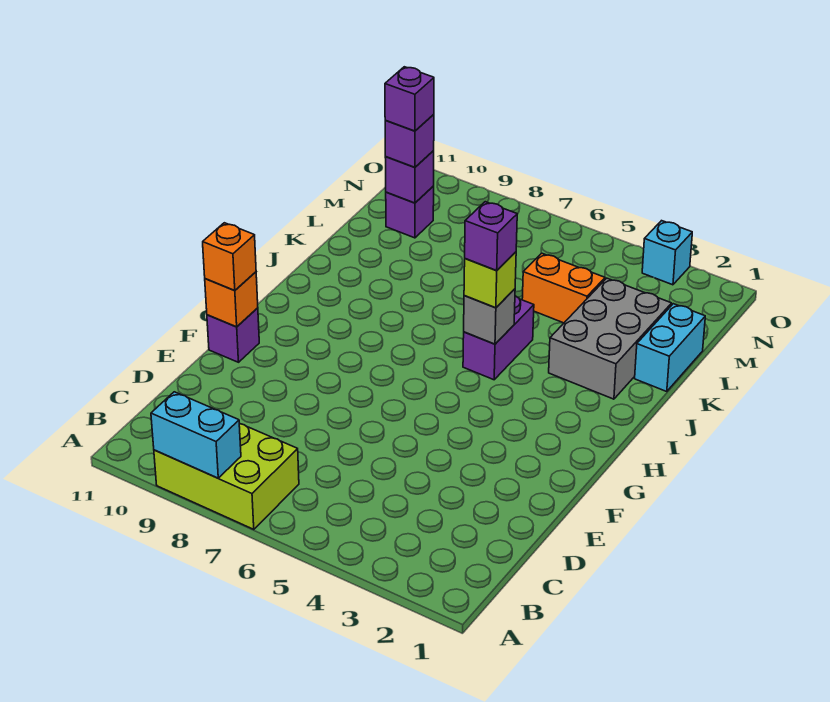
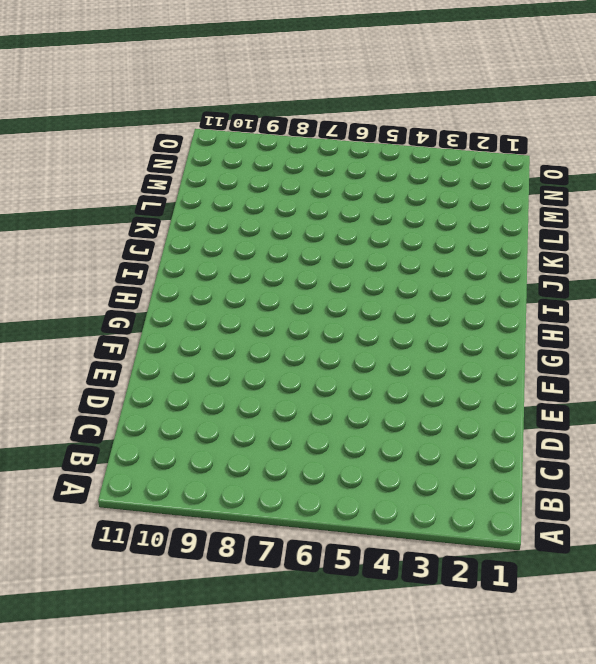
none -> lime 2x3 brick [154,424,299,529]
none -> purple 1x1 brick [207,308,259,362]
none -> purple 1x2 brick [463,296,534,380]

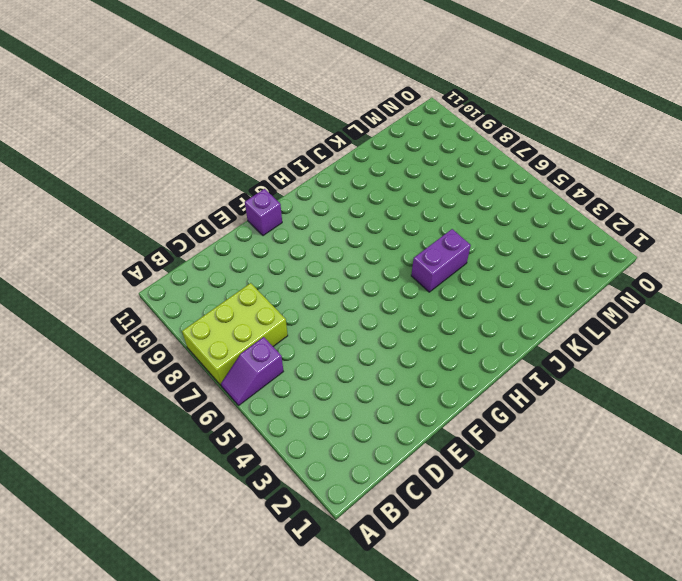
purple 1x2 slope [221,337,283,406] -> none
lime 2x3 brick [182,283,288,385] -> lime 2x3 brick turned to [154,424,299,529]
none -> grey 2x3 brick [549,278,672,399]
none -> cyan 1x2 brick [635,304,705,392]
none -> orange 1x2 brick [522,253,605,323]

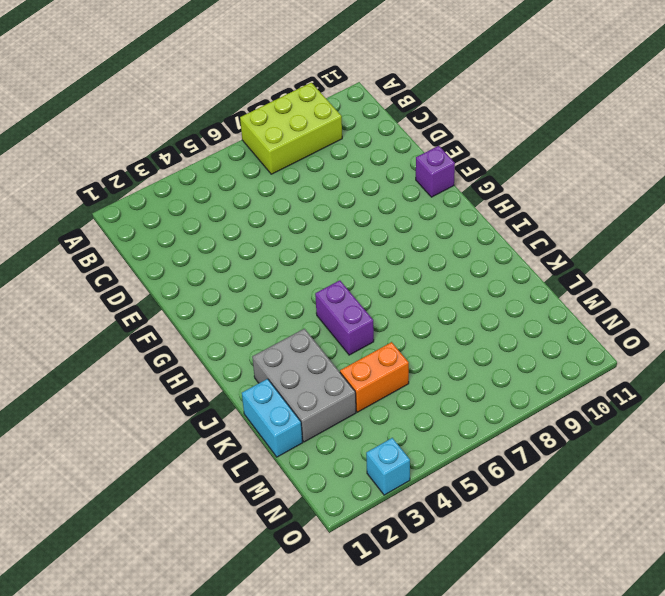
none -> purple 1x1 brick [386,186,434,238]
none -> cyan 1x2 brick [151,392,241,478]
none -> orange 1x1 brick [205,272,258,327]

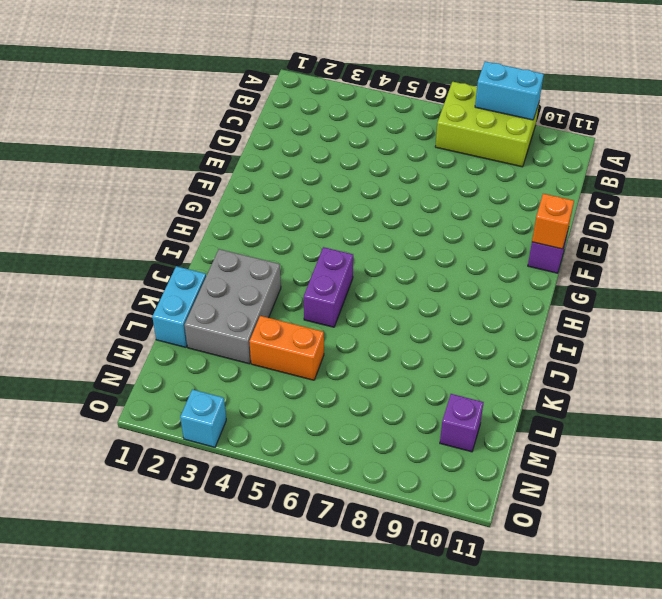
none -> grey 1x1 brick [464,289,515,344]
none -> purple 1x1 brick [385,151,434,203]
none -> orange 1x1 brick [203,223,256,290]

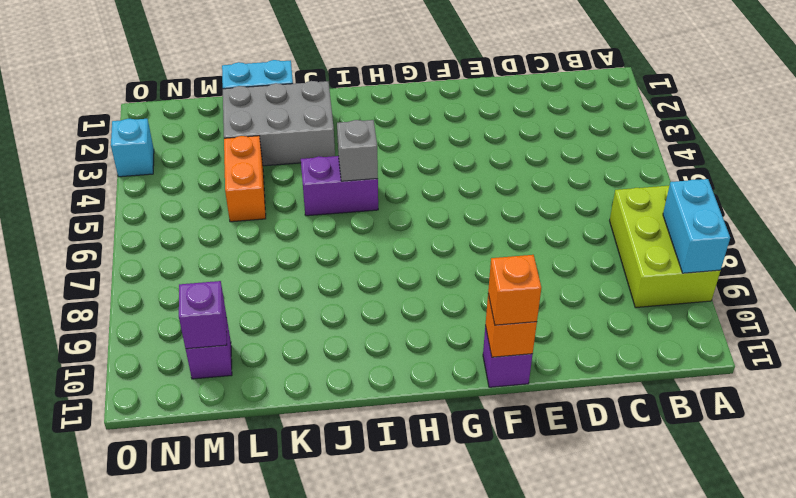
none -> lime 1x1 brick [464,252,516,308]
none -> purple 1x1 brick [385,114,434,167]
none -> purple 1x1 brick [465,202,517,271]

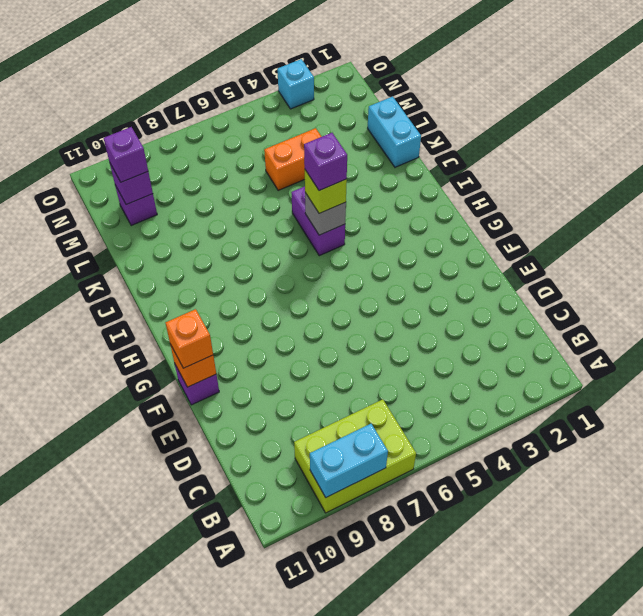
none -> grey 2x3 brick [549,278,672,399]
none -> purple 1x1 brick [385,67,434,131]

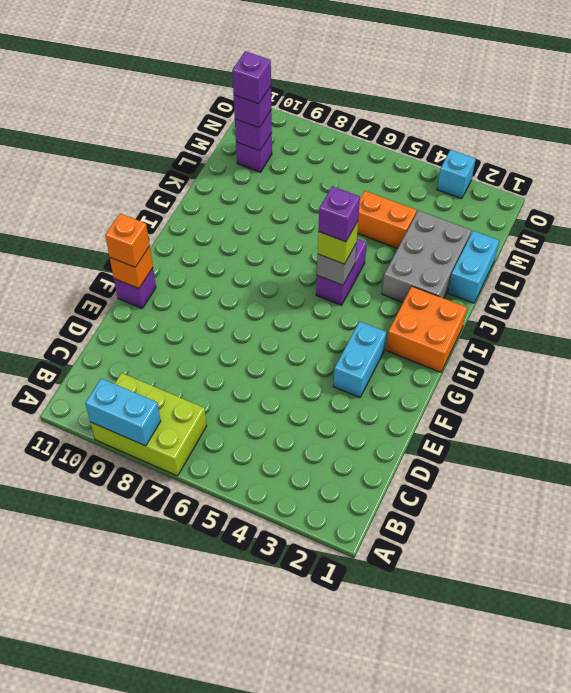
cyan 1x2 brick [333,321,386,397] -> none
orange 2x2 brick [386,286,467,372] -> none

